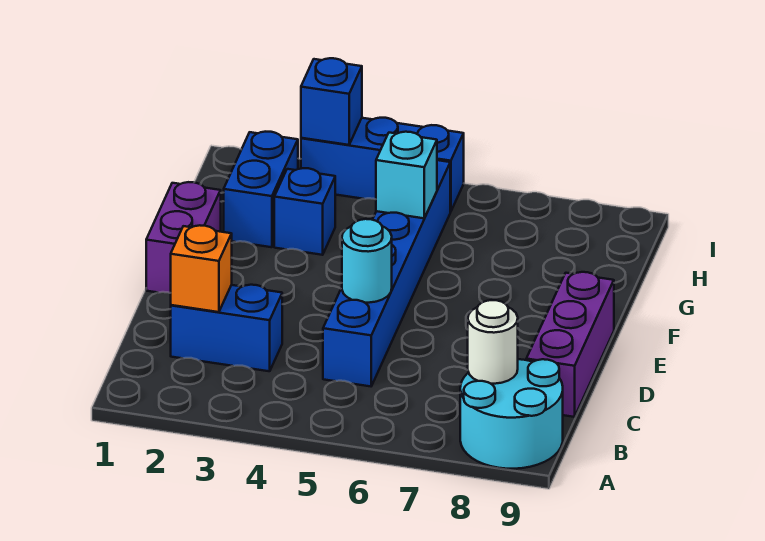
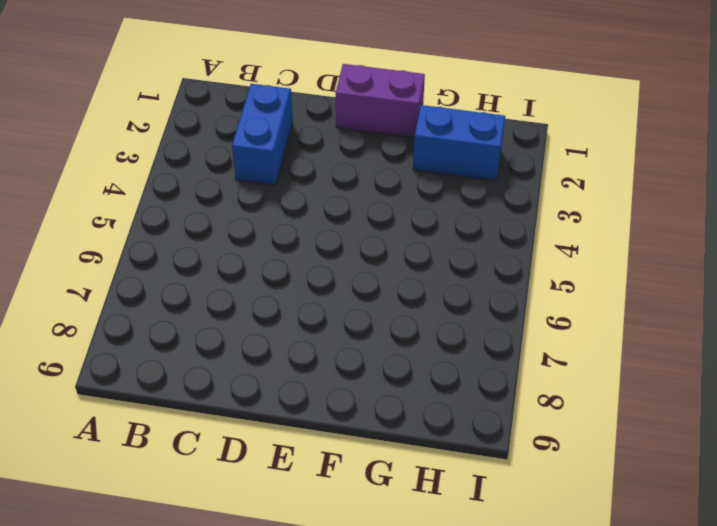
none -> cyan 2x2 round brick [460,359,563,469]
none -> blue 1x6 brick [323,160,450,386]
none -> purple 1x3 brick [526,272,614,417]

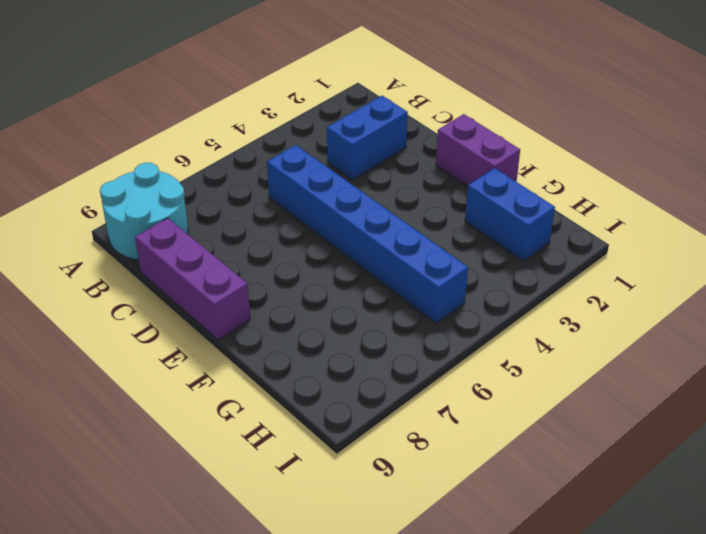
none -> blue 1x1 brick [274,168,335,255]
none -> blue 1x3 brick [301,118,464,212]
none -> white 1x1 round brick [468,300,518,384]

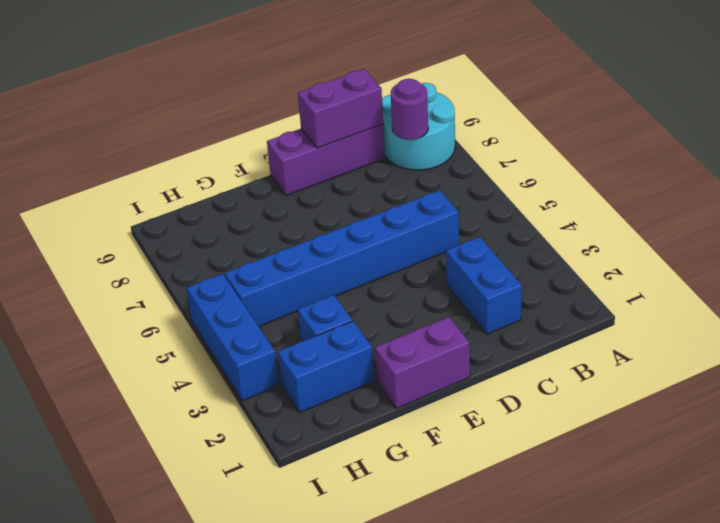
purple 1x1 round brick [391,79,428,140] -> white 1x1 round brick [468,300,518,384]
purple 1x2 brick [298,69,383,148] -> none
none -> orange 1x1 brick [171,225,232,312]
none -> cyan 1x1 round brick [342,219,392,303]
none -> cyan 1x1 brick [376,132,437,218]

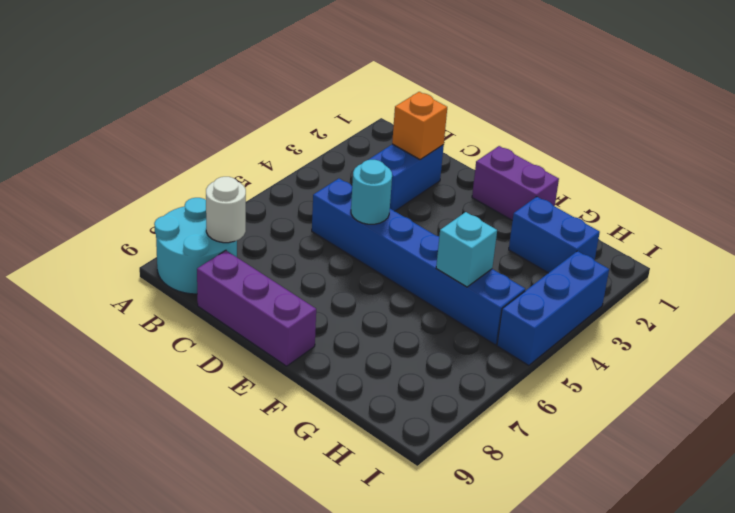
none -> blue 1x1 brick [274,168,335,255]
none -> blue 1x1 brick [301,58,362,145]

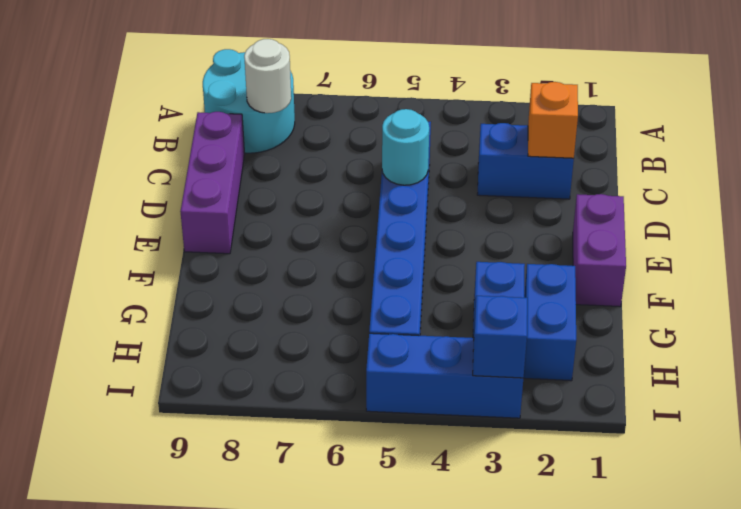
none -> cyan 1x1 brick [376,132,437,218]

